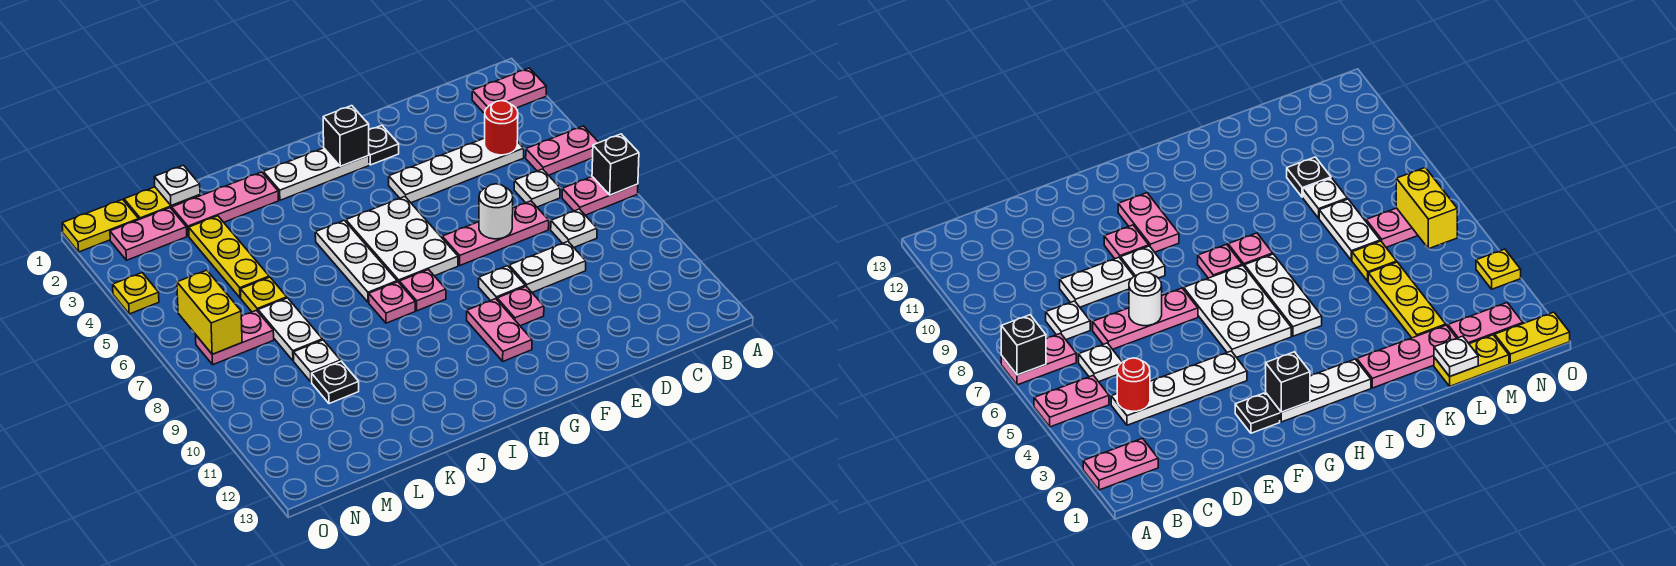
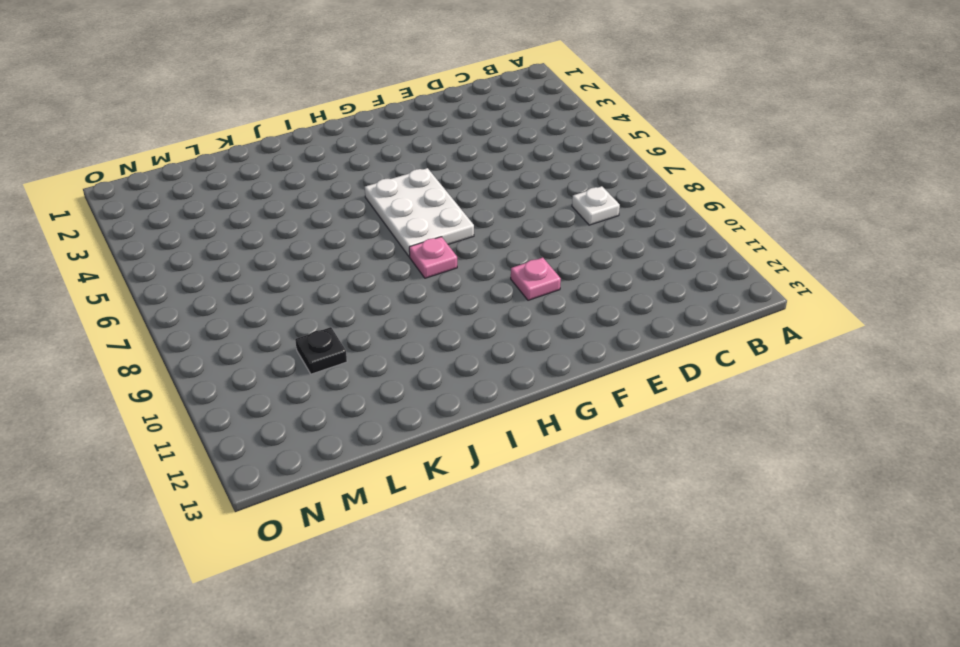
none -> pink 1x2 plate [472,68,546,114]
none -> pink 1x2 plate [526,126,599,175]
none -> pink 1x2 plate [562,177,638,215]
none -> white 1x4 plate [389,138,524,203]

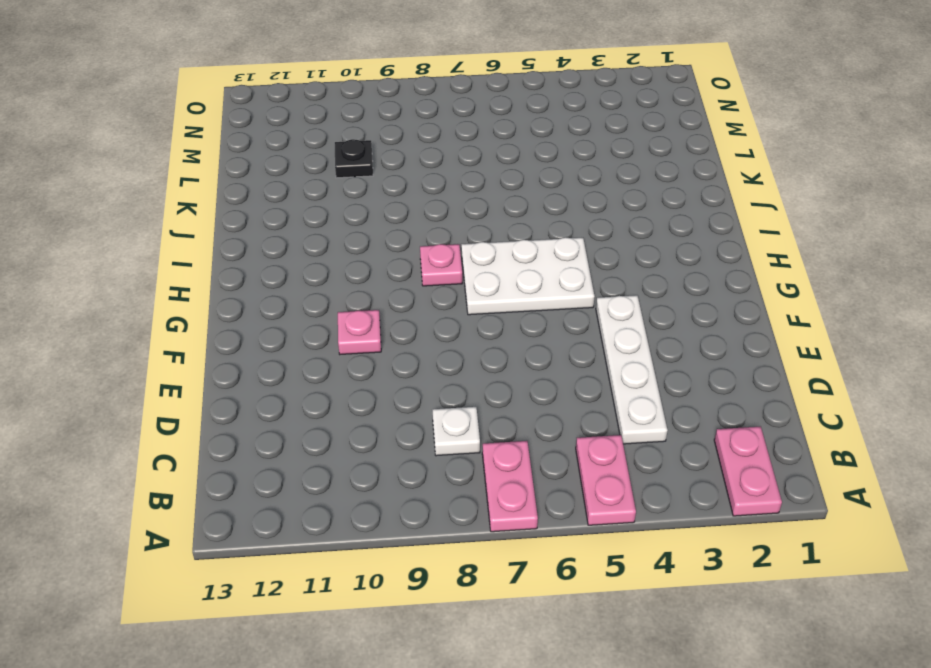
none -> white 1x1 plate [514,169,560,207]
none -> pink 1x3 plate [442,201,549,265]
none -> white 1x2 plate [509,241,586,292]
none -> black 1x1 plate [369,125,399,165]

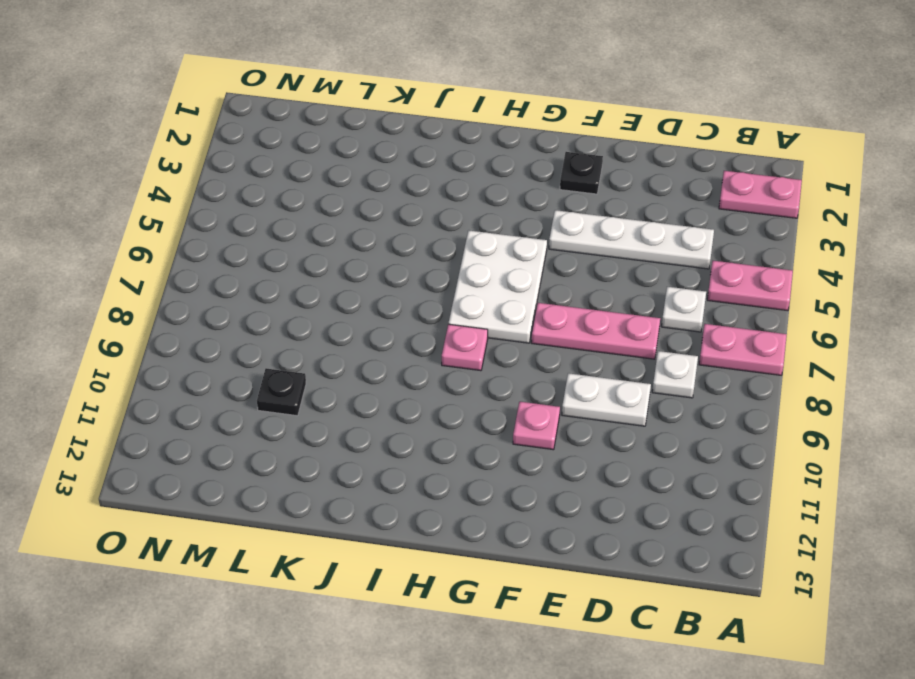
none -> white 1x1 plate [479,266,525,301]
none -> white 1x3 plate [263,148,369,200]
none -> pink 1x2 plate [467,299,532,361]
none -> white 1x3 plate [315,220,397,302]

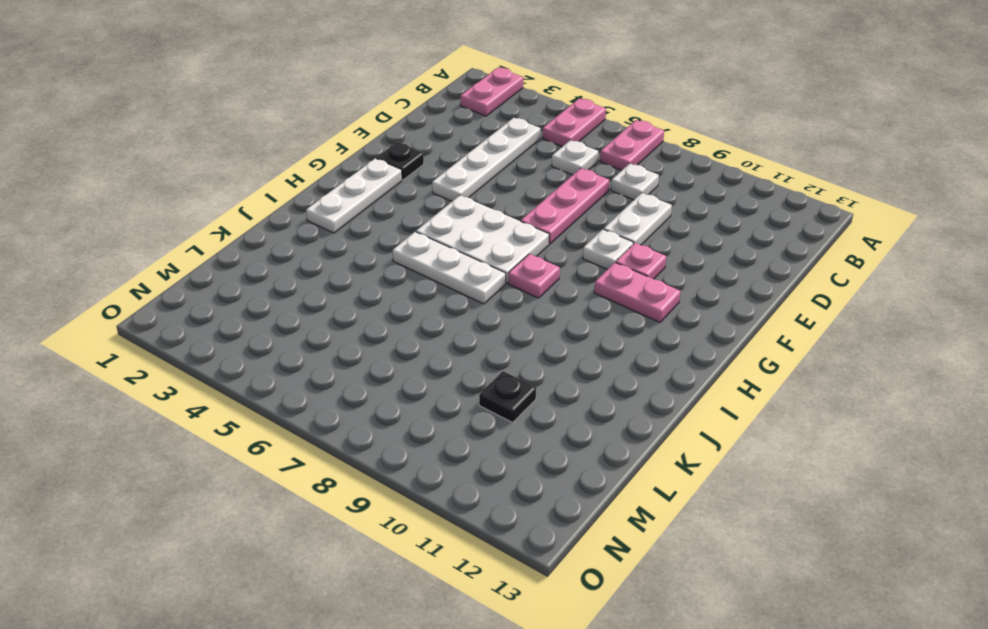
none -> pink 1x1 plate [369,282,415,323]
none -> pink 1x3 plate [172,172,278,236]
none -> yellow 1x2 plate [124,187,200,219]
none -> yellow 1x3 plate [189,216,269,298]

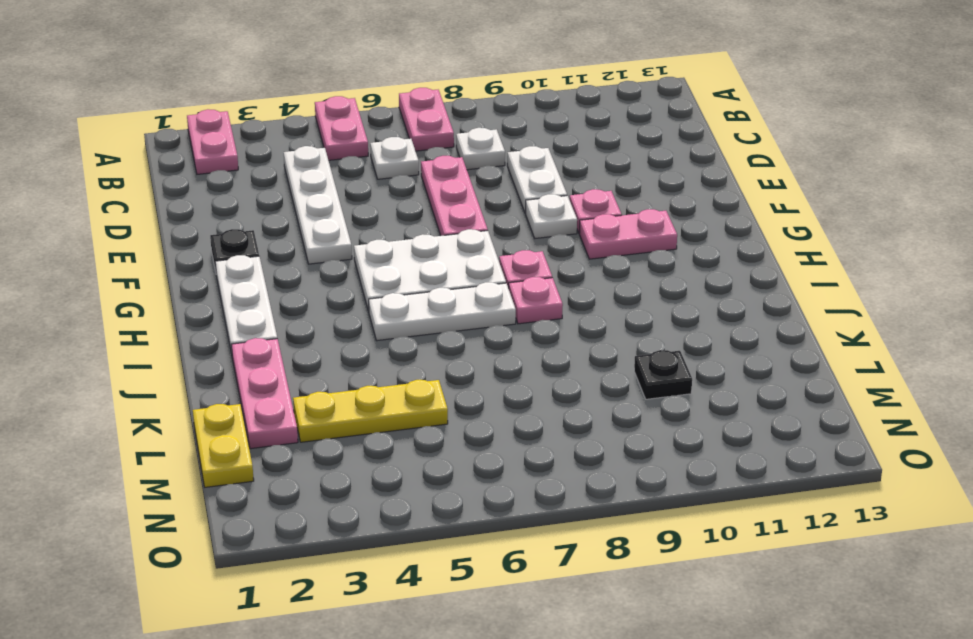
none -> yellow 1x1 plate [241,277,287,312]
none -> white 1x2 plate [258,298,322,361]
none -> white 1x1 plate [294,340,341,382]
none -> pink 1x2 plate [110,208,187,260]

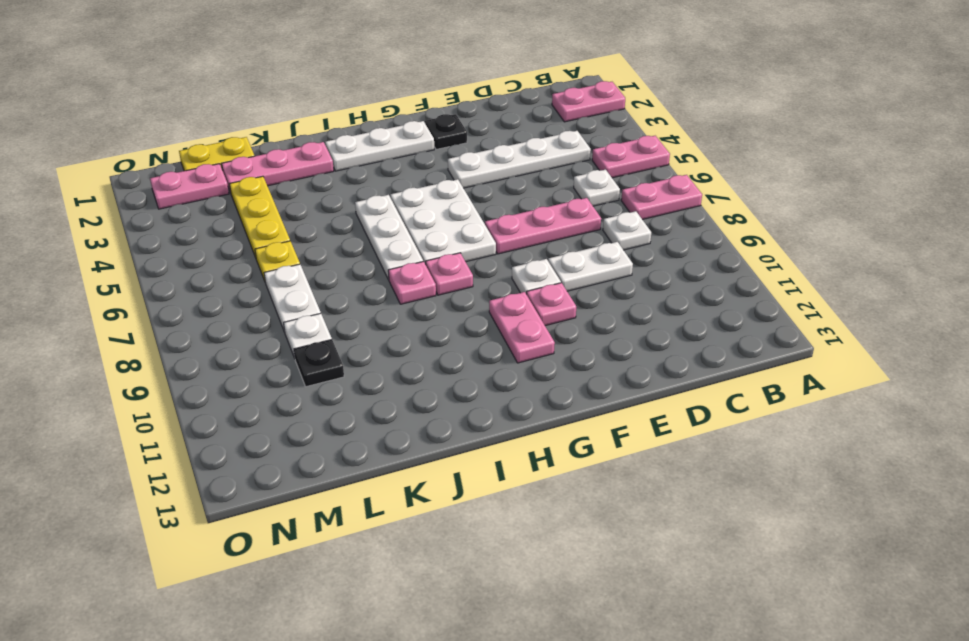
none -> pink 1x2 plate [196,310,274,365]
none -> yellow 1x2 plate [62,200,139,252]
none -> yellow 1x1 plate [113,273,159,314]
none -> black 1x1 brick [592,134,639,195]

